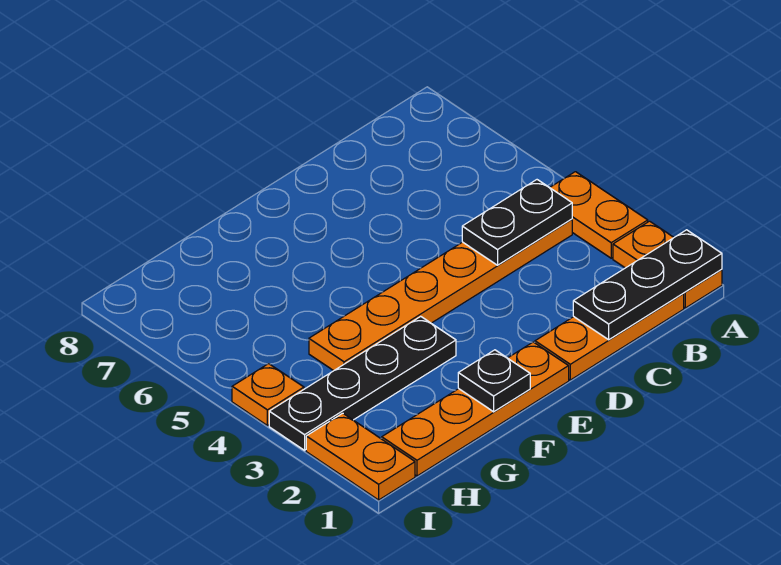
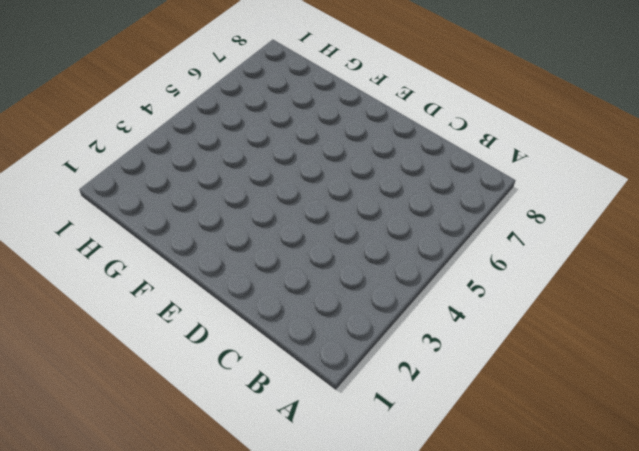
none -> orange 1x2 plate [613,221,722,308]
none -> orange 1x2 plate [550,172,648,258]

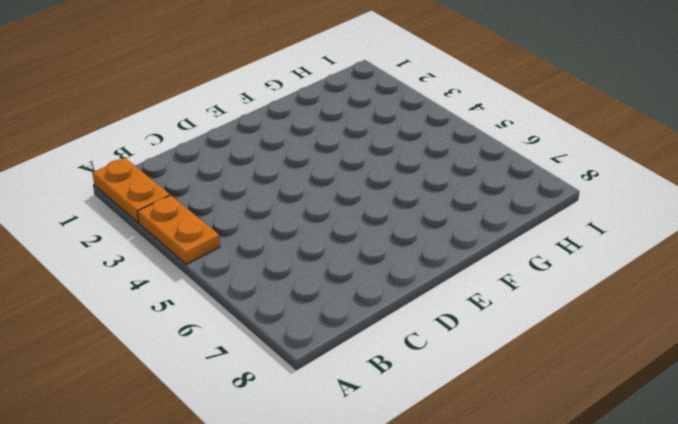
none -> orange 1x3 plate [535,294,684,380]
none -> orange 1x6 plate [309,219,572,371]

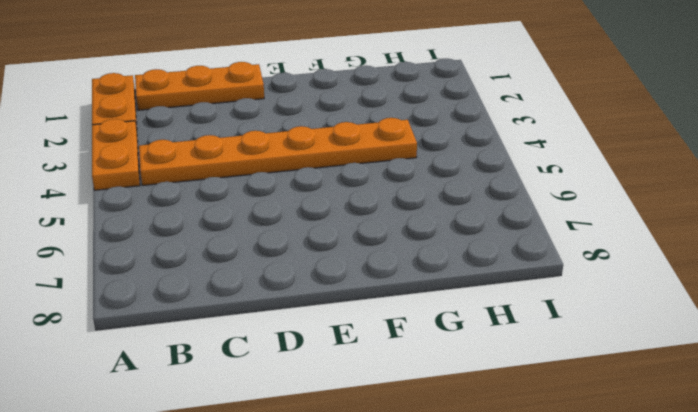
none -> orange 1x4 plate [382,342,569,476]
none -> black 1x4 plate [269,316,456,450]

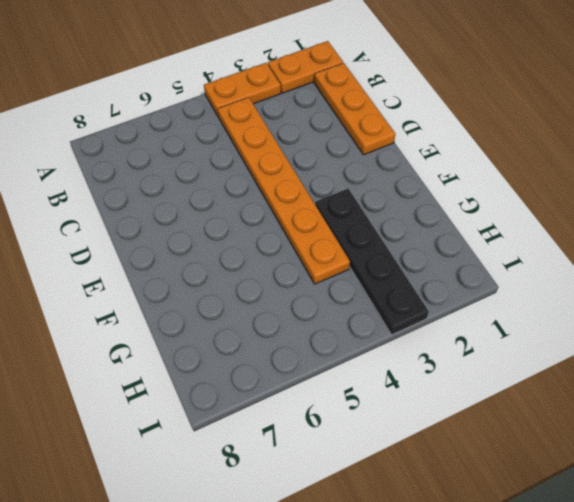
none -> orange 1x4 plate [382,342,569,476]
none -> orange 1x2 plate [306,413,415,500]

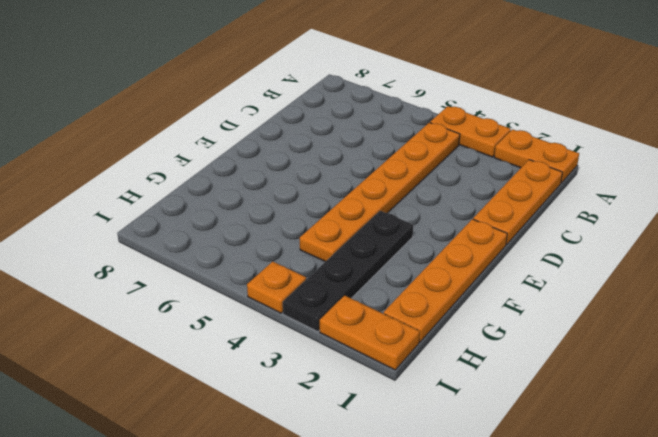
none -> black 1x3 plate [573,230,722,340]
none -> black 1x2 plate [462,180,572,265]

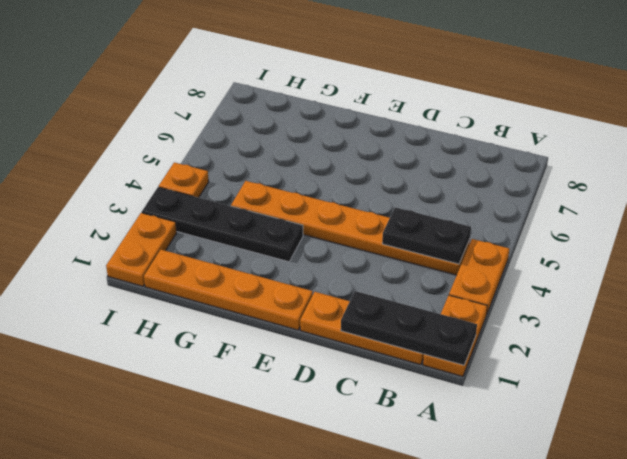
none -> black 1x1 plate [458,350,530,412]

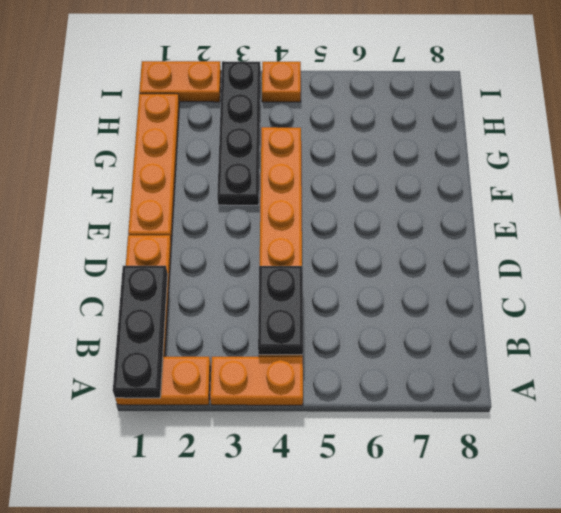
none -> black 1x1 plate [458,350,530,412]

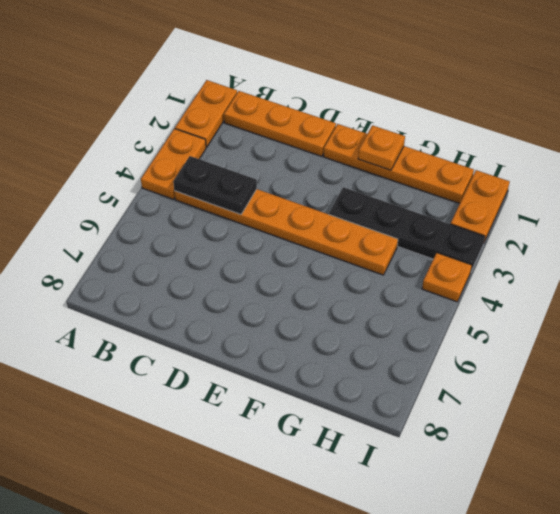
orange 1x1 plate [358,125,405,170] -> black 1x1 plate [458,350,530,412]
none -> black 1x3 plate [573,230,722,340]

